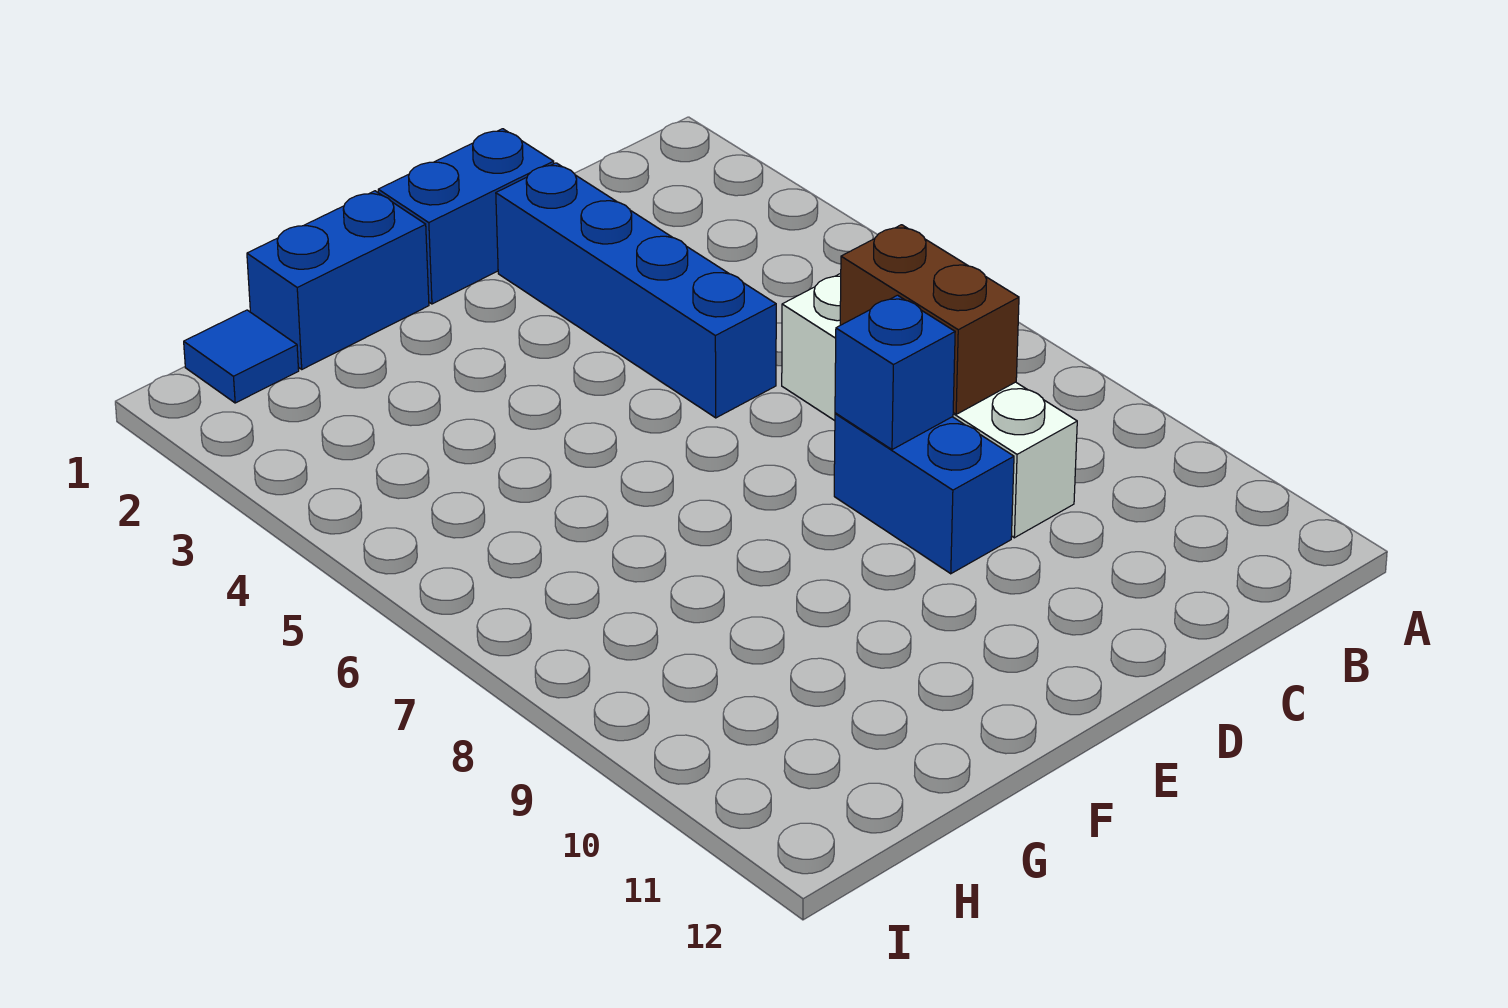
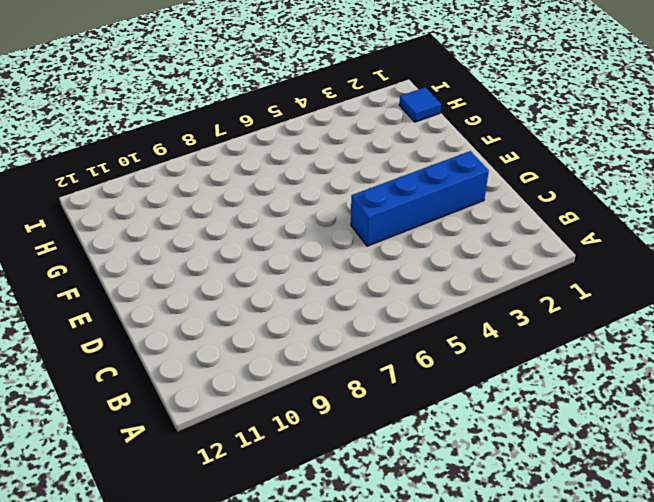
none -> white 1x4 brick [782,273,1077,538]
none -> blue 1x2 brick [378,129,554,304]

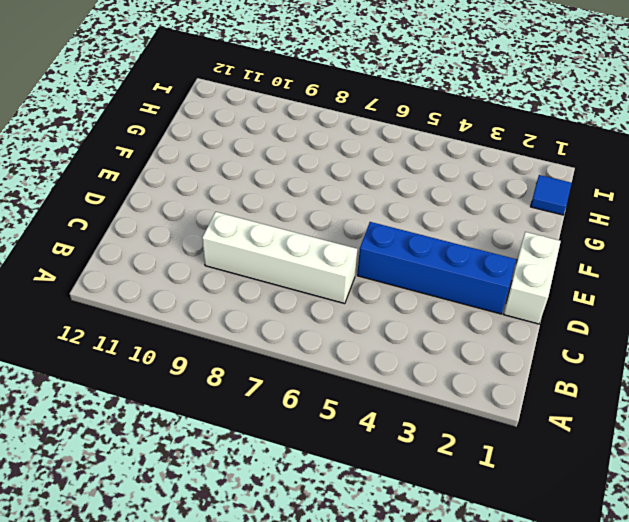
white 1x2 brick [504,232,561,324] -> blue 1x2 brick [378,129,554,304]
none -> blue 1x2 brick [834,413,1014,574]
none -> blue 1x2 brick [247,191,429,369]

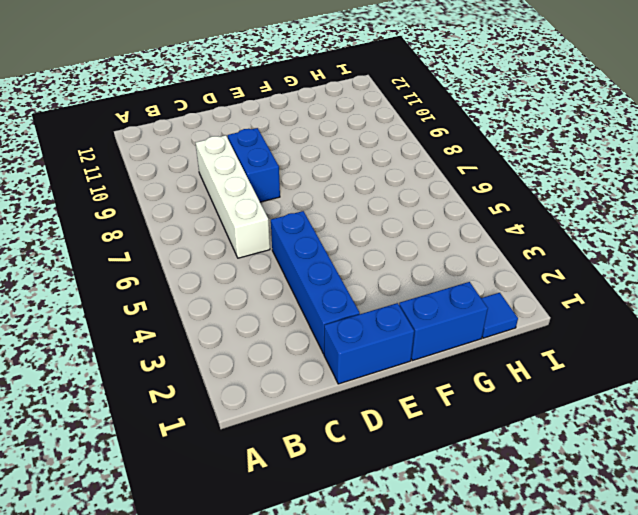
none -> brown 1x2 brick [840,225,1019,414]
none -> blue 1x1 brick [835,295,955,450]

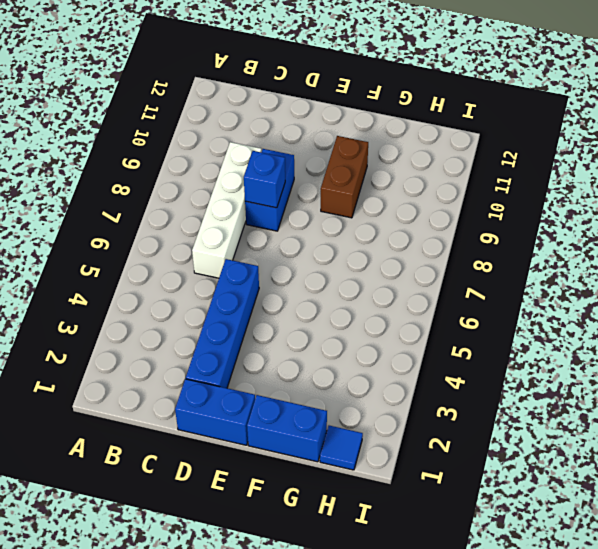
brown 1x2 brick [321,136,368,218] -> brown 1x2 brick moved to [840,225,1019,414]

